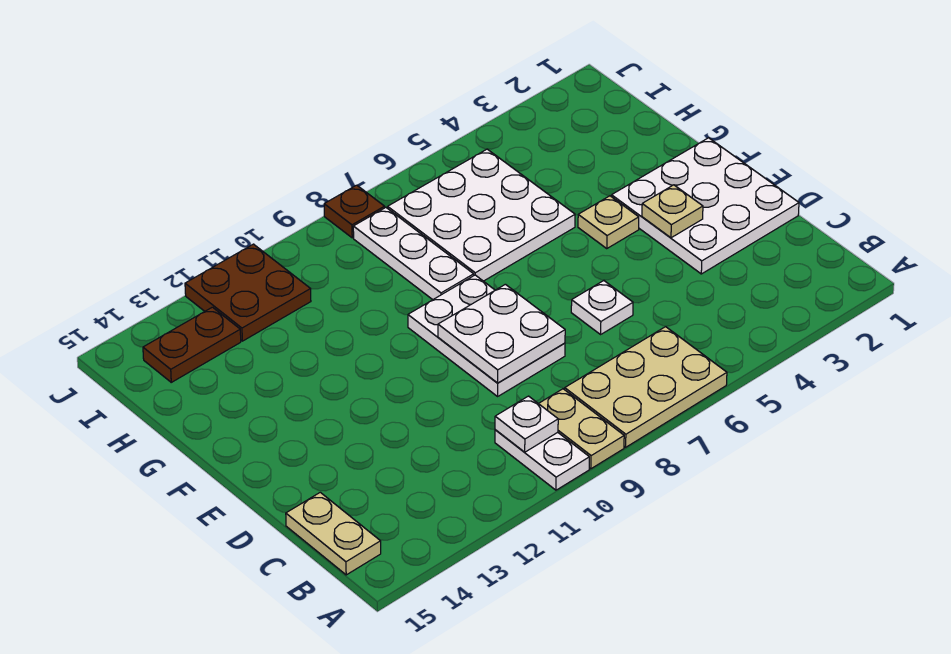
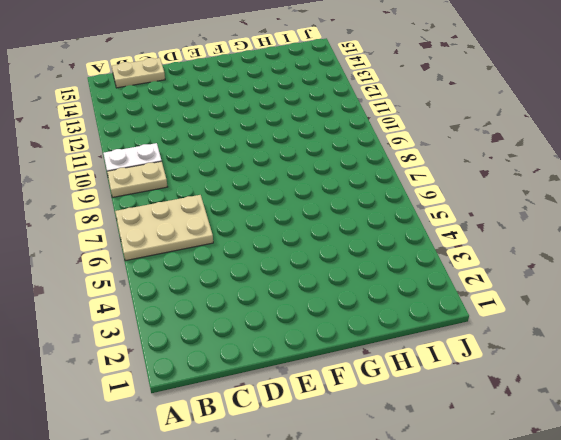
tan 2x3 plate [115,195,213,261] -> tan 2x3 plate turned to [565,327,727,447]
none -> white 3x3 plate [612,138,799,274]
none -> white 1x1 plate [571,281,633,334]
none -> white 2x3 plate [408,275,565,396]

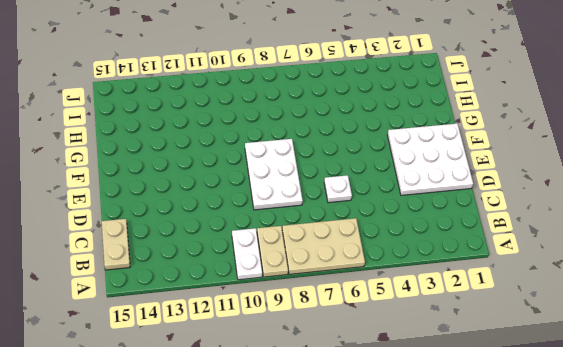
none -> tan 1x1 plate [578,196,639,248]
none -> white 3x3 plate [388,149,575,281]
none -> white 1x3 plate [353,208,474,300]

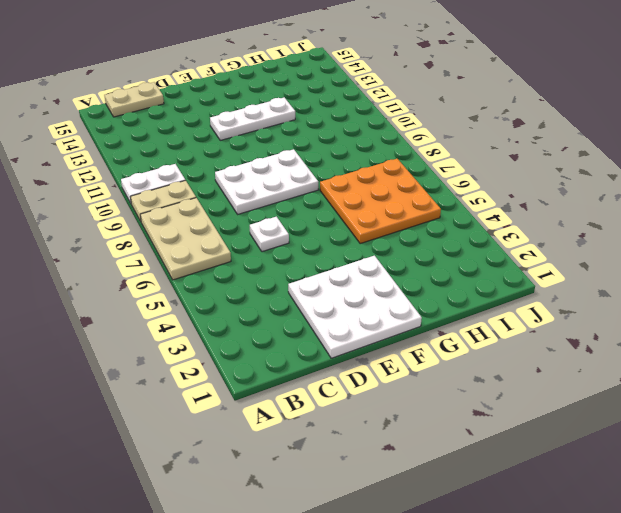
white 1x3 plate [210,97,295,140] -> white 1x3 plate moved to [353,208,474,300]
orange 3x3 plate [320,159,441,243] -> white 3x3 plate [388,149,575,281]
none -> tan 1x1 plate [578,196,639,248]
none -> brown 2x2 plate [185,244,311,341]
none -> brown 1x2 plate [143,307,241,382]

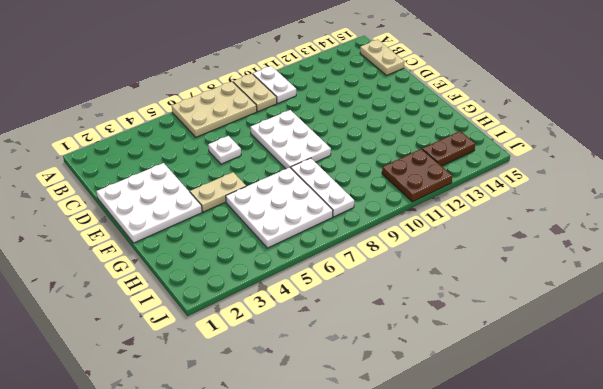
tan 1x2 plate [190,172,246,212] -> tan 1x1 plate [578,196,639,248]
none -> brown 1x1 plate [324,185,385,238]
none -> white 1x1 plate [495,396,558,452]
none -> white 2x2 plate [438,284,565,383]

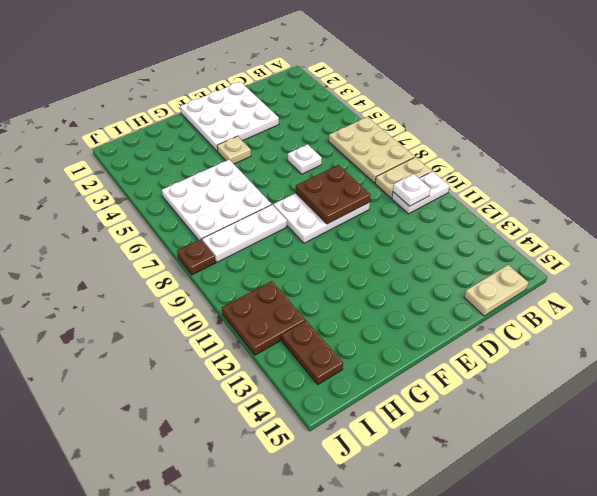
brown 2x2 plate [296,165,371,224] -> white 2x2 plate [438,284,565,383]
none -> tan 1x1 plate [642,185,703,238]

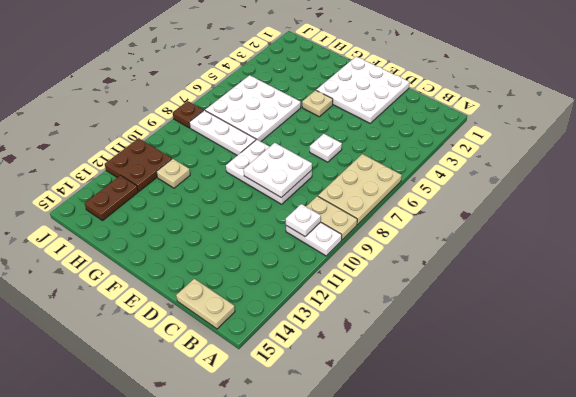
tan 1x1 plate [156,159,190,188] -> tan 1x1 plate moved to [642,185,703,238]

